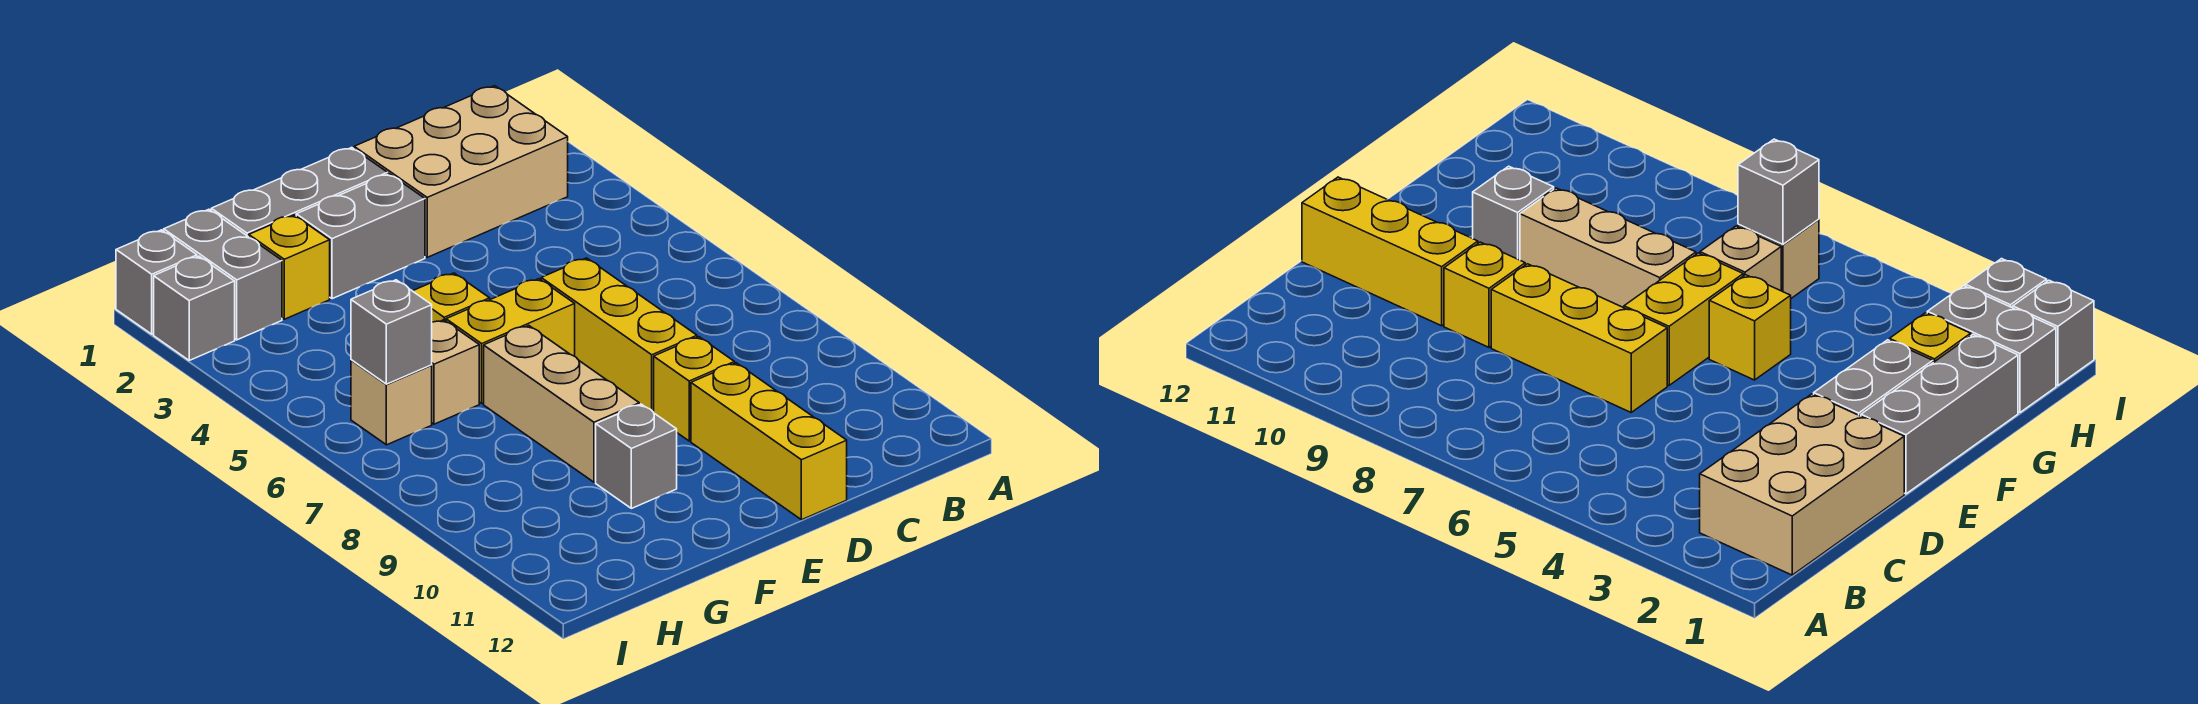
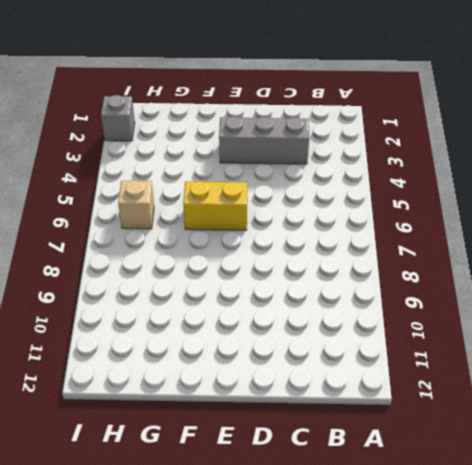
grey 1x3 brick [219,116,309,164] -> grey 1x3 brick moved to [211,148,388,237]
none -> tan 2x3 brick [354,86,568,257]
none -> yellow 1x3 brick [541,258,697,412]
none -> yellow 1x1 brick [654,337,735,441]

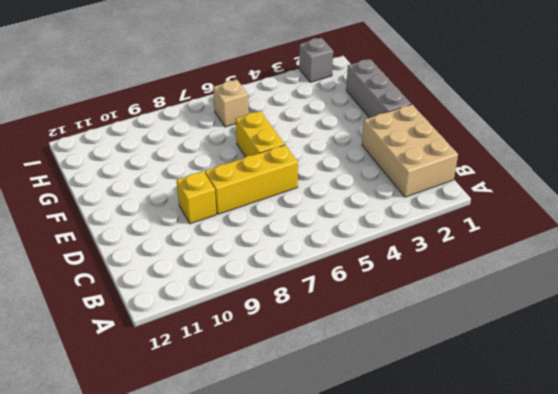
none -> yellow 1x3 brick [691,363,847,520]
none -> grey 1x2 brick [296,174,425,299]
none -> yellow 1x1 brick [413,273,490,322]

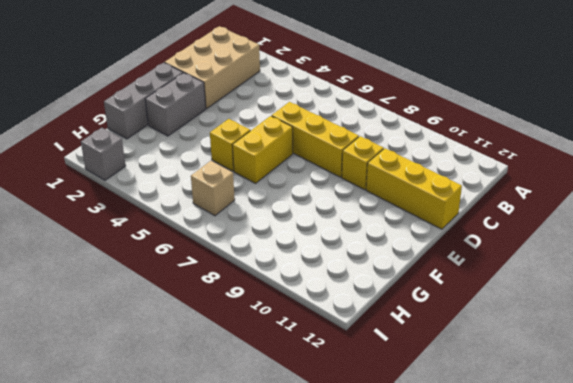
none -> tan 1x3 brick [484,325,639,482]
none -> grey 1x1 brick [596,404,677,508]
none -> yellow 1x1 brick [249,215,330,319]

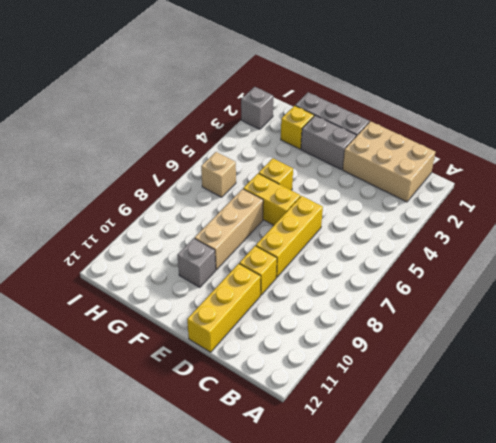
none -> tan 1x1 brick [432,320,479,424]
none -> grey 1x2 brick [164,209,282,340]
none -> grey 1x1 brick [116,230,197,334]

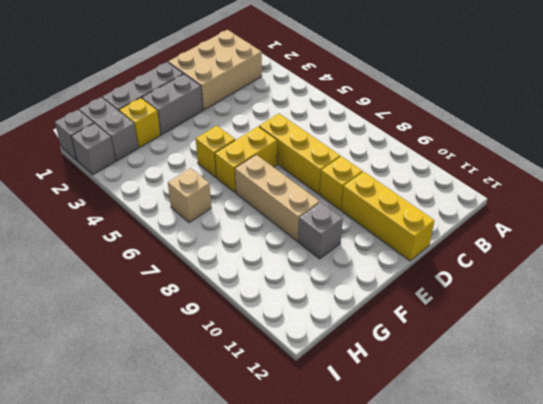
none -> tan 1x1 brick [432,320,479,424]
none -> grey 1x1 brick [351,280,432,384]

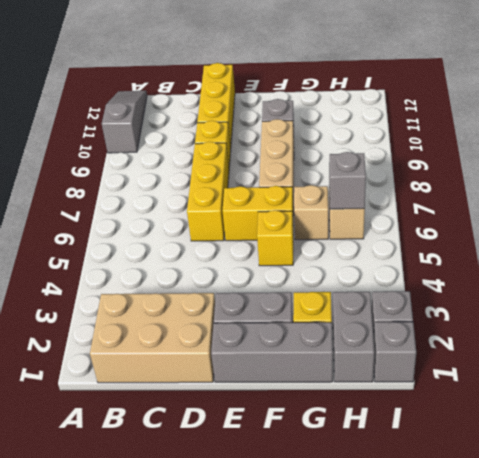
grey 1x3 slope [102,91,147,153] -> none

